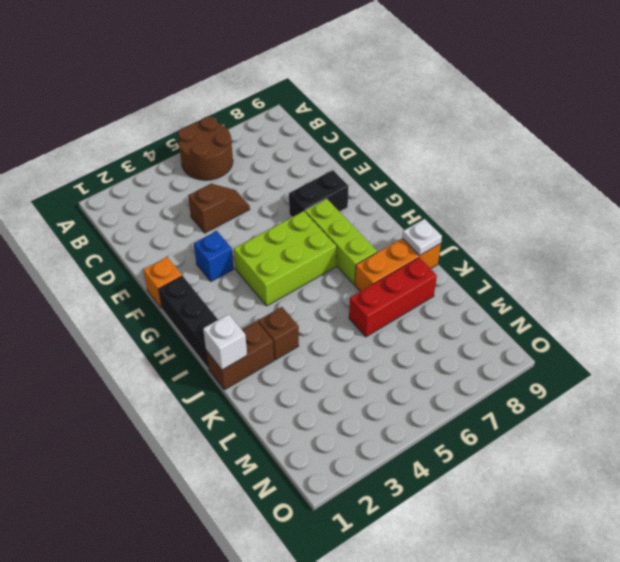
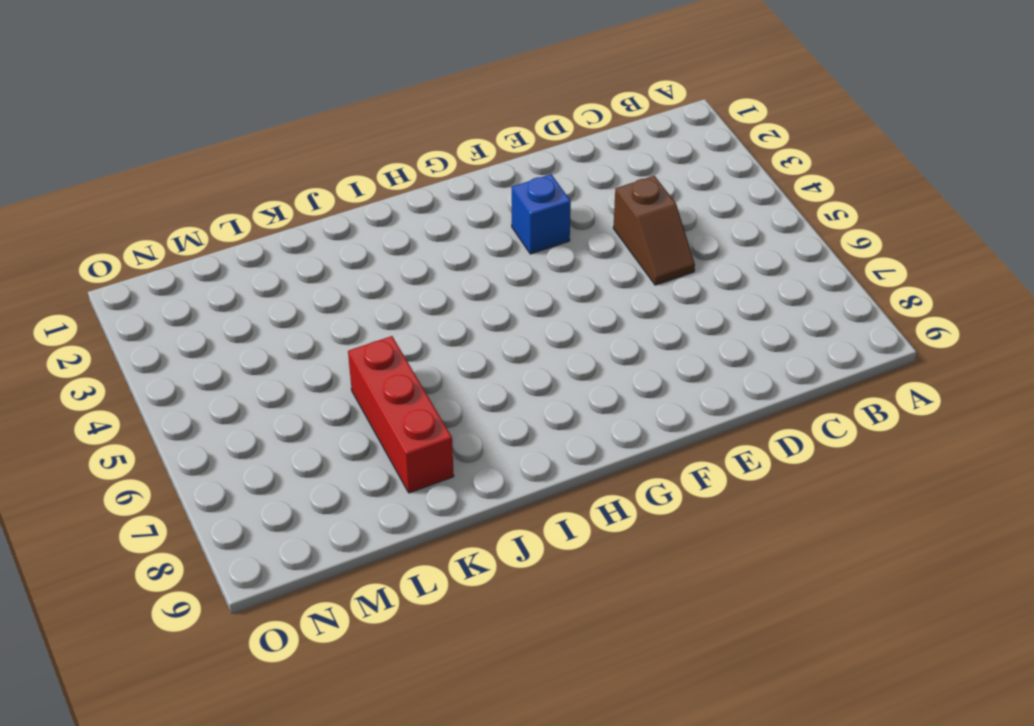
none -> brown 2x2 round brick [178,116,233,180]
none -> orange 1x1 brick [143,257,182,308]
none -> black 1x2 brick [289,170,349,217]

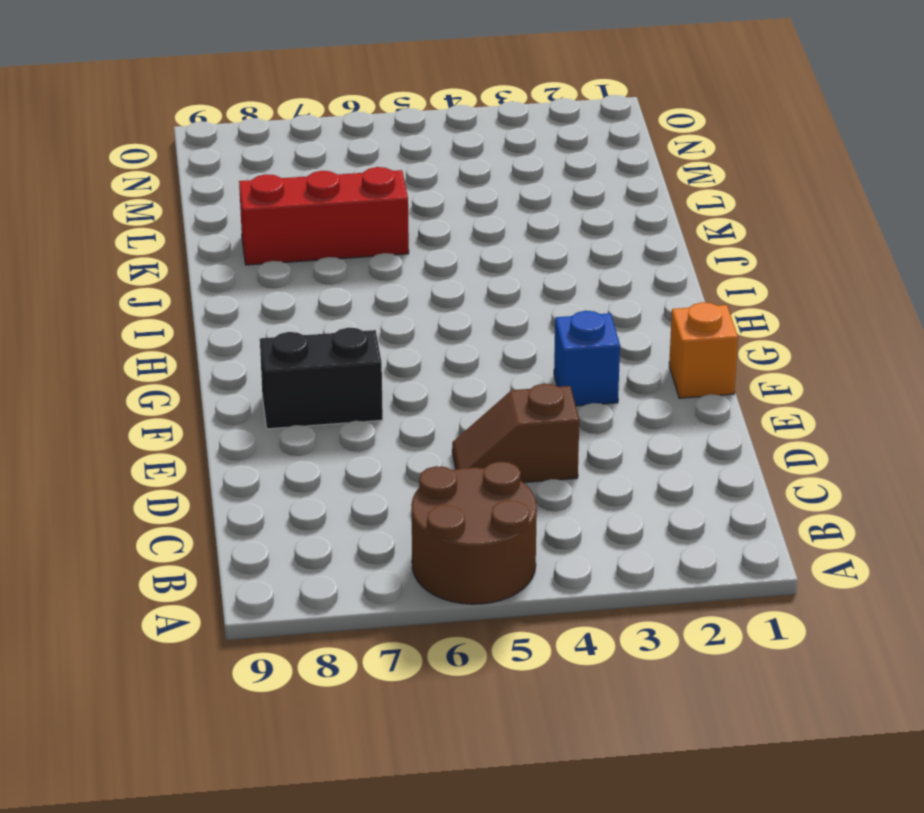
none -> black 1x3 brick [158,276,218,369]
none -> lime 2x3 brick [234,211,337,306]
none -> lime 1x3 brick [305,199,377,285]

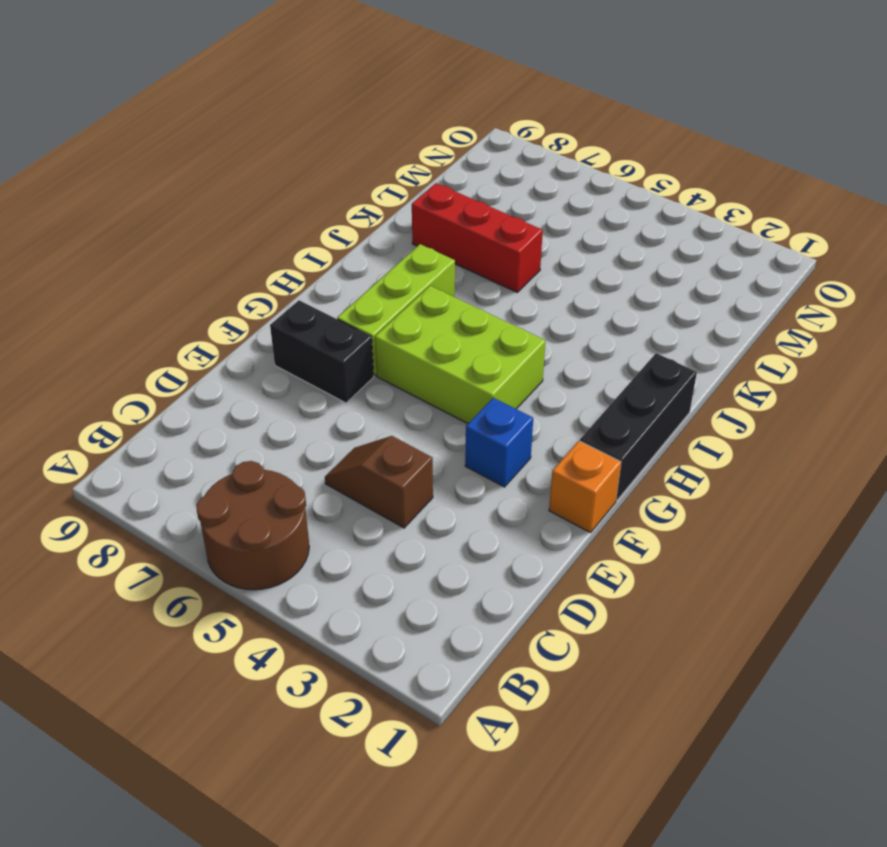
none -> brown 1x2 brick [206,321,274,390]
none -> brown 1x1 brick [258,307,299,360]
none -> orange 1x3 brick [355,238,441,291]

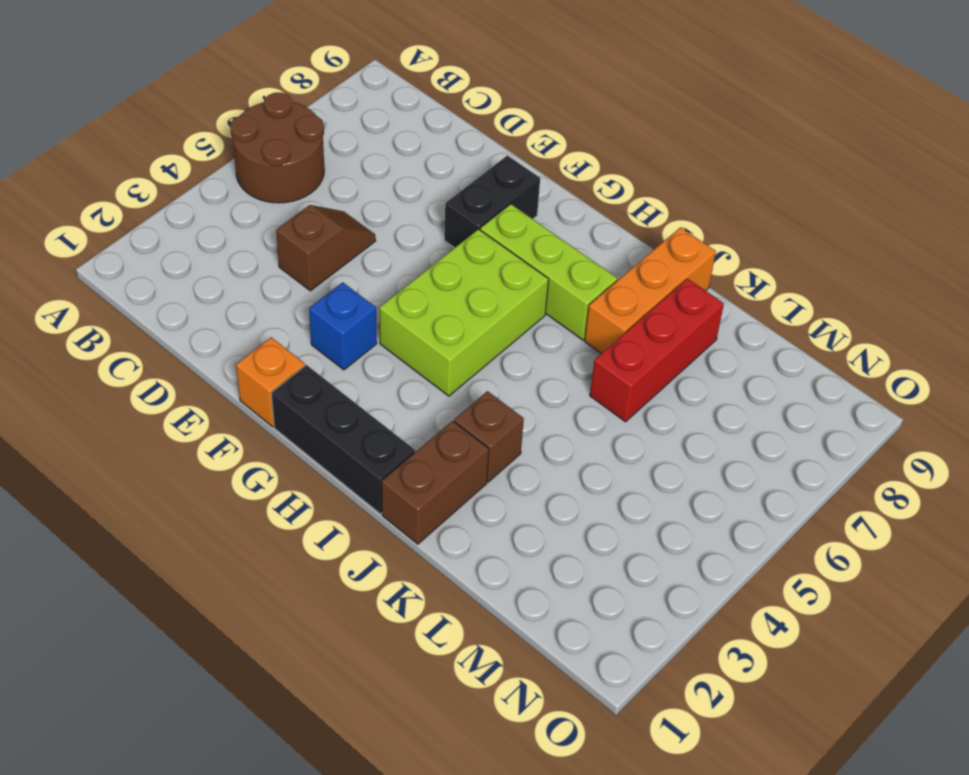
none -> white 1x1 brick [203,314,247,370]
none -> white 1x1 plate [402,219,442,256]

